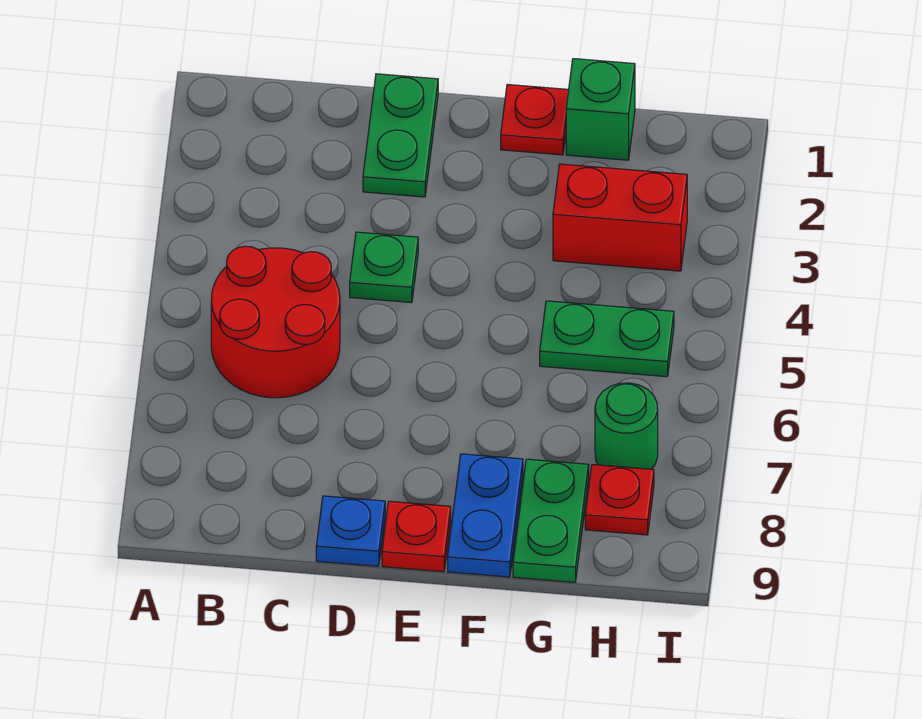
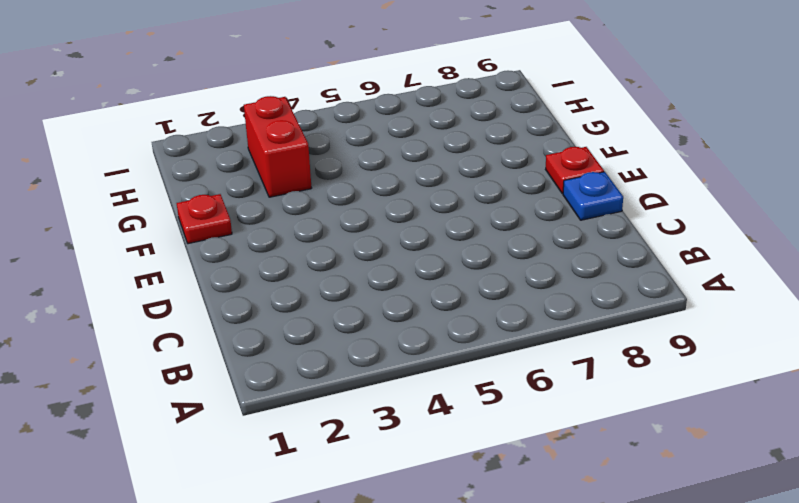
none -> red 2x2 round brick [211,246,340,398]
none -> green 1x2 plate [363,74,438,197]
none -> green 1x1 plate [350,232,418,303]

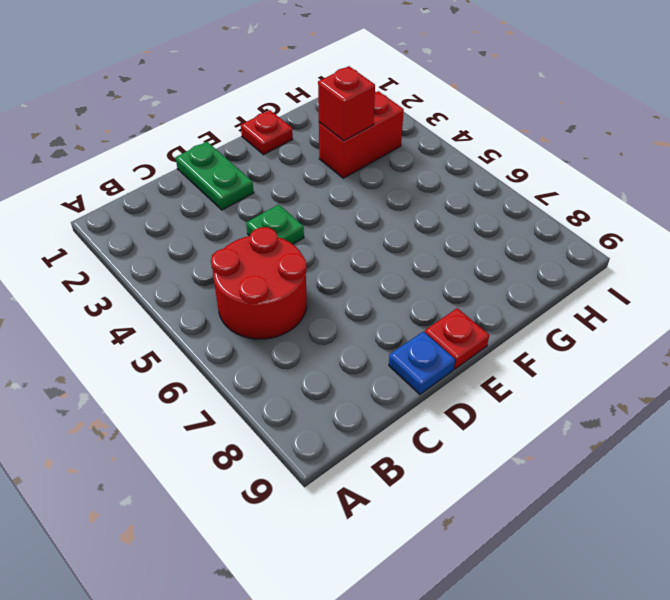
red 1x1 brick [318,66,375,141] -> none
none -> blue 1x2 plate [448,454,523,577]
none -> green 1x1 brick [566,59,635,160]
none -> green 1x2 plate [540,301,674,377]

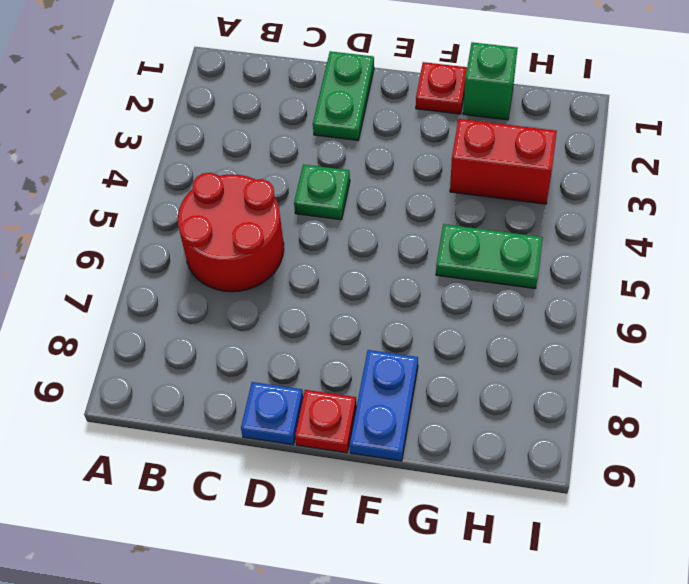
none -> green 1x2 plate [513,459,589,582]
none -> green 1x1 round brick [595,383,658,469]
none -> red 1x1 plate [585,465,654,535]

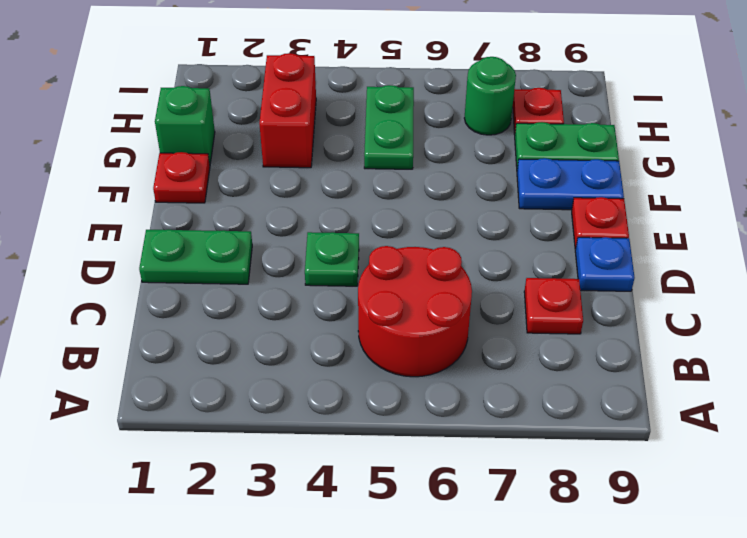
red 1x1 plate [524,278,583,334] -> none

